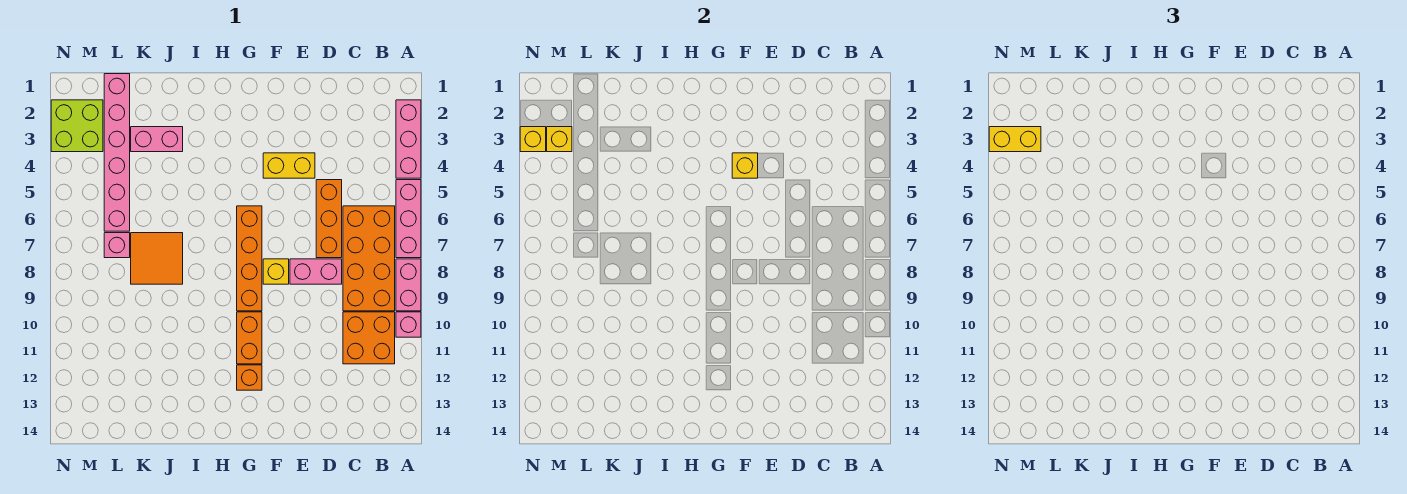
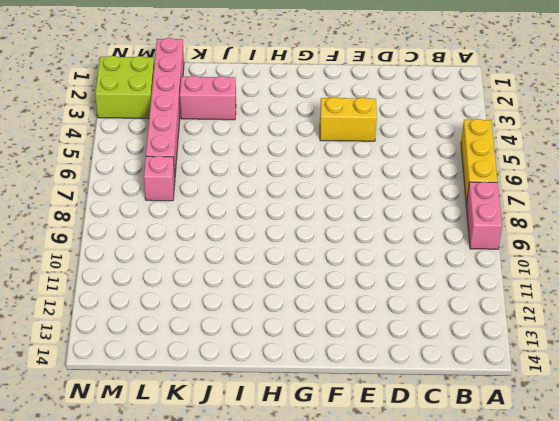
yellow 1x3 brick [461,119,498,204] -> pink 1x3 brick [396,180,421,258]
none -> pink 1x3 brick [396,100,421,178]
none -> pink 1x1 brick [396,312,421,337]
none -> orange 2x4 brick [343,206,395,311]

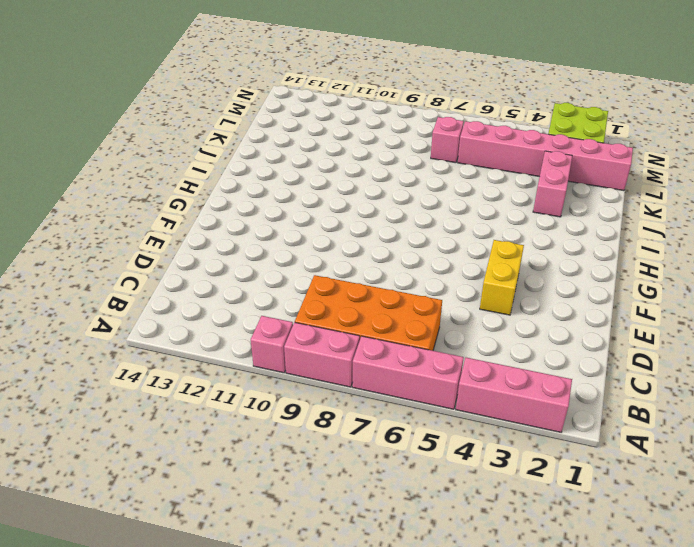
none -> orange 2x2 brick [343,312,395,364]
none -> orange 1x3 brick [316,180,342,258]
none -> pink 1x2 brick [290,259,342,284]

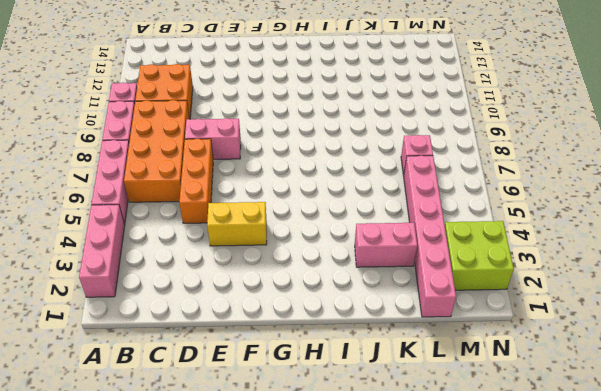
none -> yellow 1x1 brick [263,259,289,284]
none -> orange 1x4 brick [237,206,262,311]
none -> orange 1x2 brick [237,312,262,364]

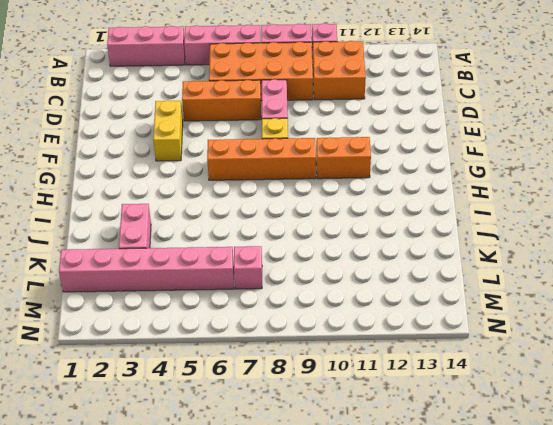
none -> orange 1x1 brick [237,365,262,390]
none -> orange 2x2 tile [131,233,183,284]
none -> lime 2x2 brick [51,100,103,152]

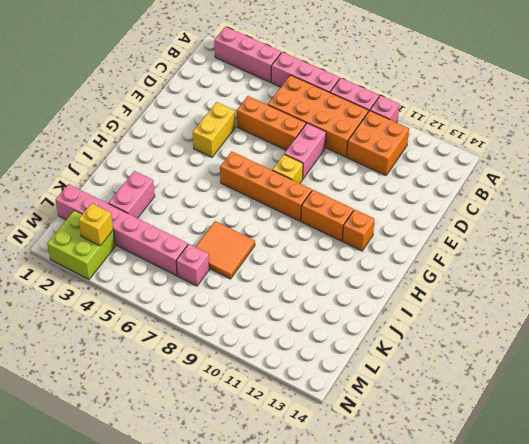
none -> yellow 1x1 brick [732,153,758,178]
none -> yellow 1x1 brick [520,127,546,152]
none -> yellow 1x2 brick [989,127,1041,152]

